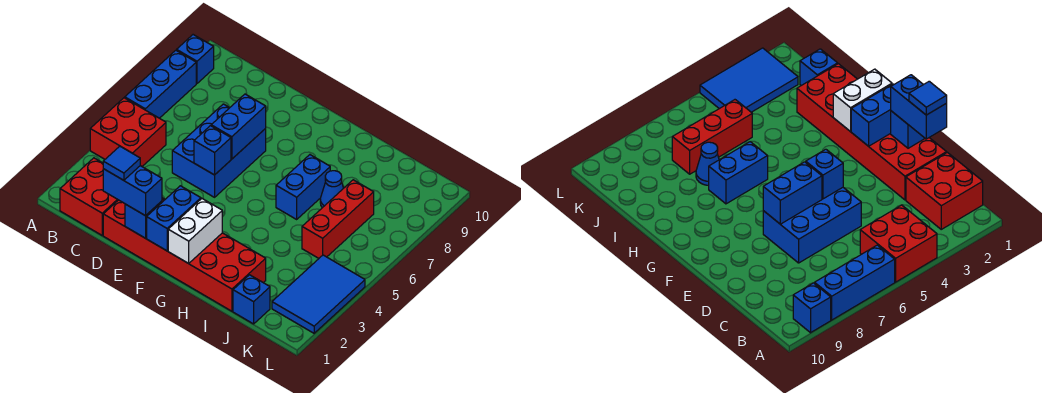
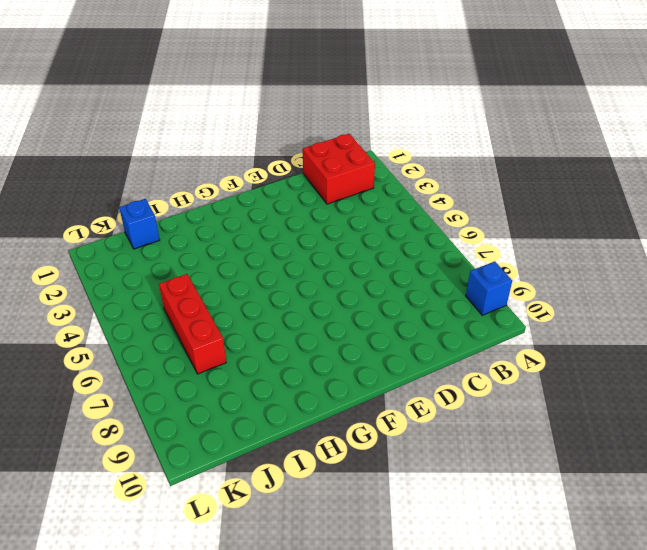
none -> red 2x2 brick [90,98,166,166]
none -> blue 1x3 brick [125,50,196,118]
none -> red 2x6 brick [103,198,266,311]

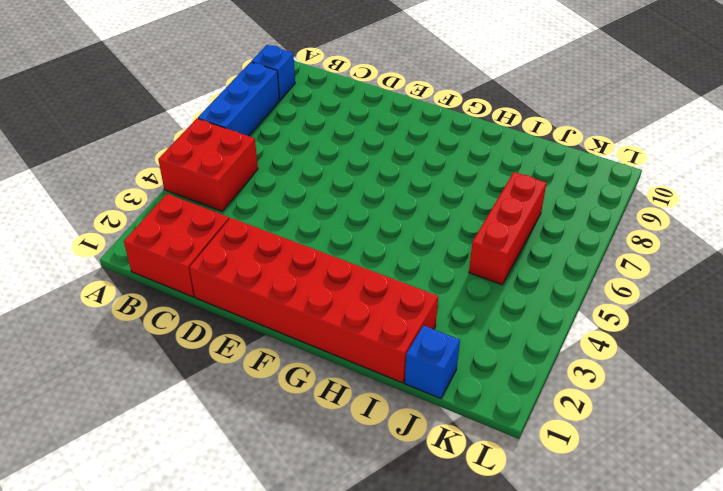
none -> blue 2x3 brick [172,104,266,197]
none -> blue 1x2 brick [276,155,330,219]
none -> blue 1x1 cone [320,171,343,208]

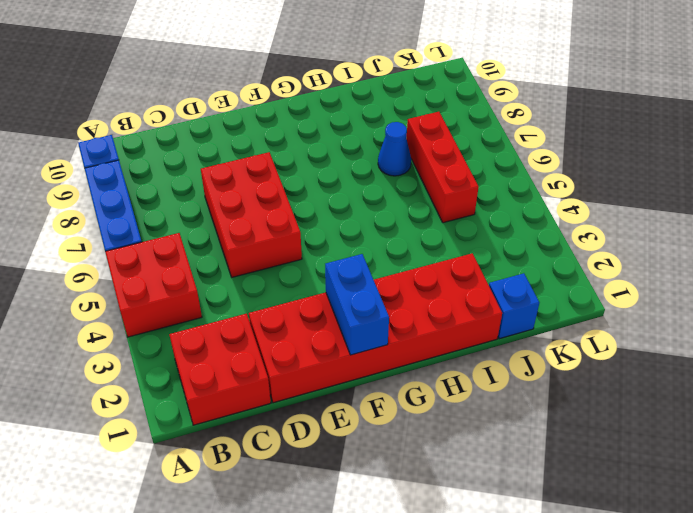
red 2x3 brick [201,152,302,277] -> blue 2x3 brick [172,104,266,197]
none -> blue 1x2 brick [276,155,330,219]
none -> blue 2x3 tile [272,255,365,333]
none -> blue 1x1 brick [125,201,162,238]

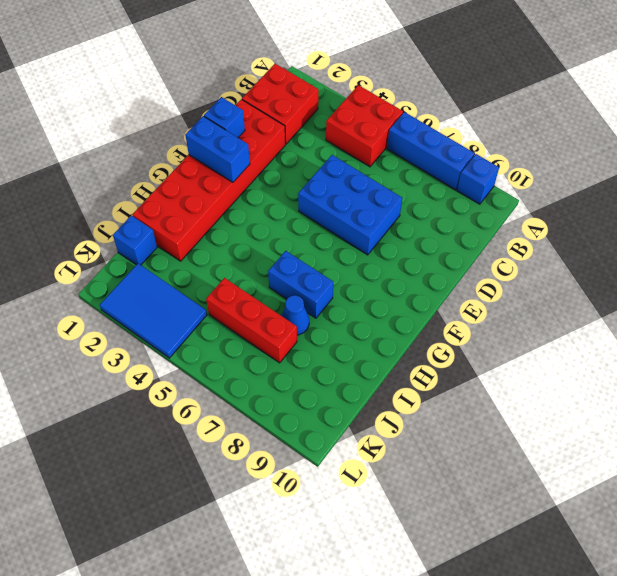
none -> blue 1x1 brick [194,126,231,175]
none -> blue 1x2 brick [211,94,266,159]
none -> white 1x2 brick [168,199,222,263]

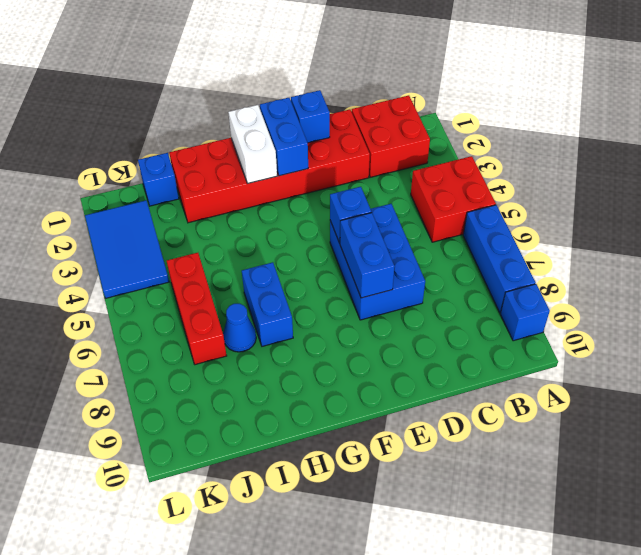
none -> blue 1x2 brick [103,166,162,216]
none -> blue 1x1 tile [103,146,140,180]

